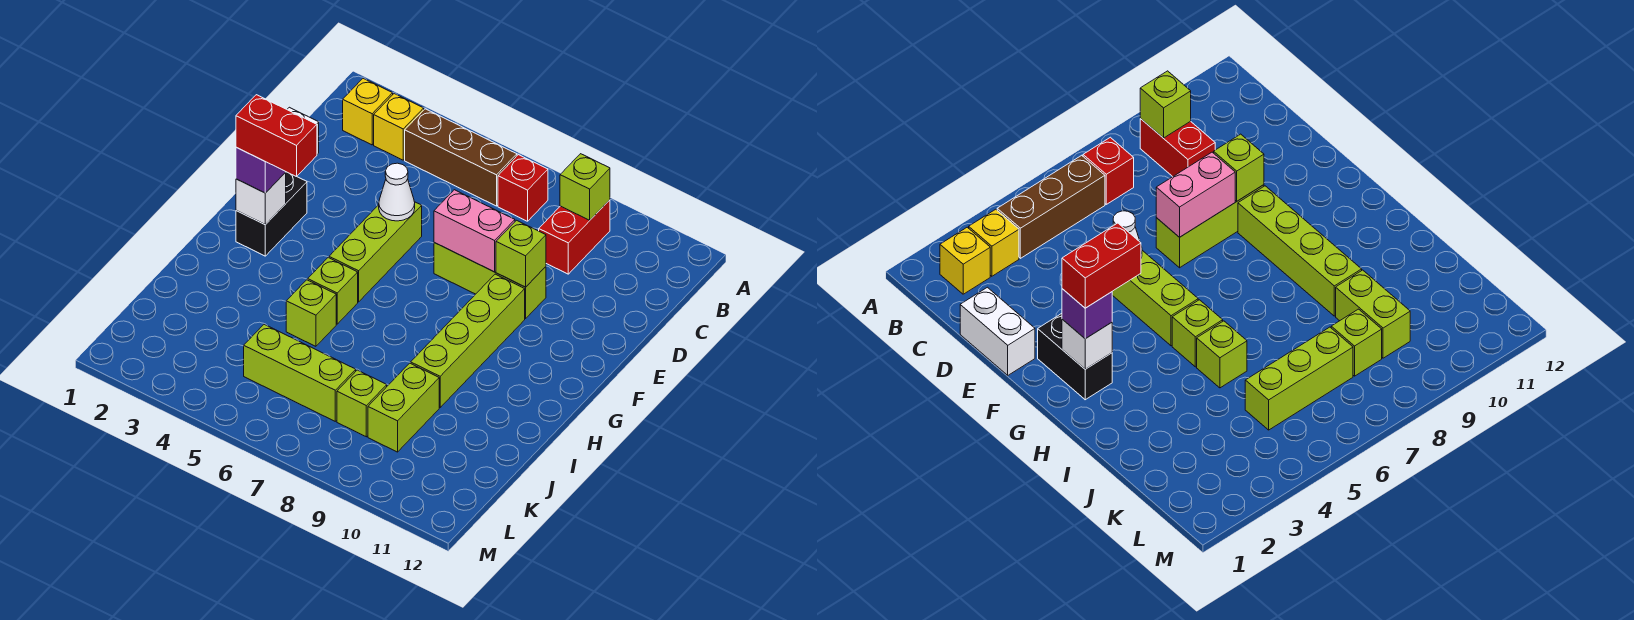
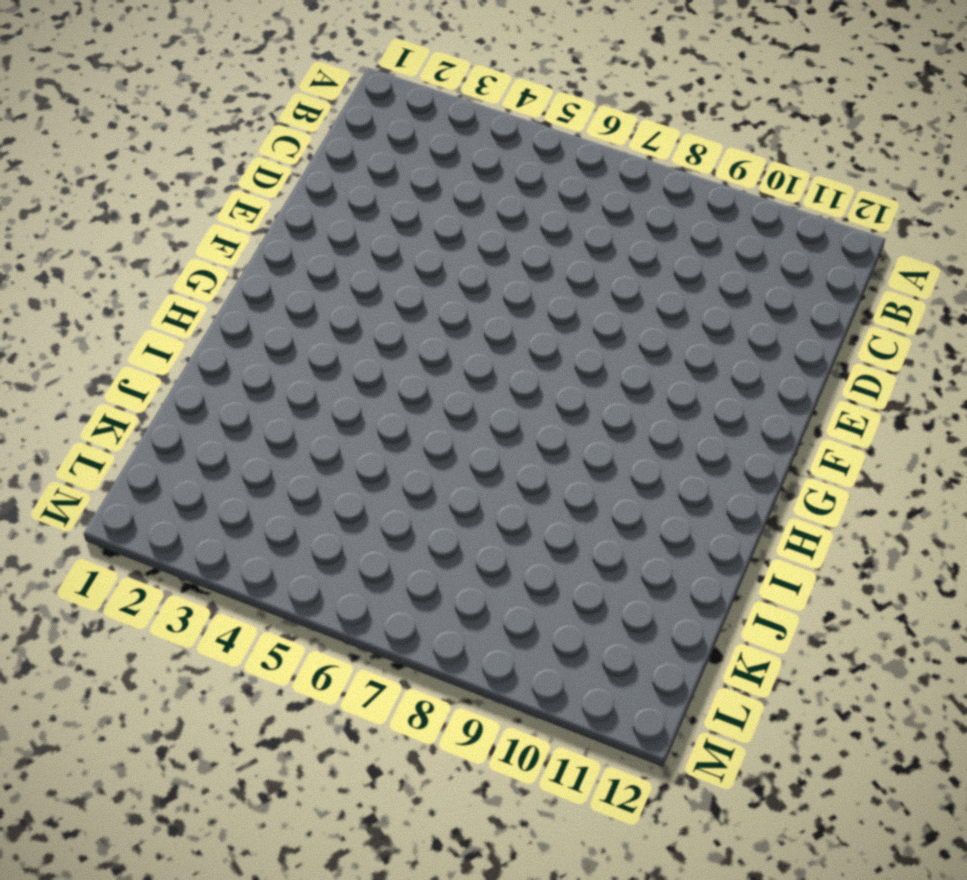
none -> yellow 1x1 brick [343,78,393,145]
none -> yellow 1x1 brick [374,94,424,160]
none -> brown 1x3 brick [405,109,517,206]

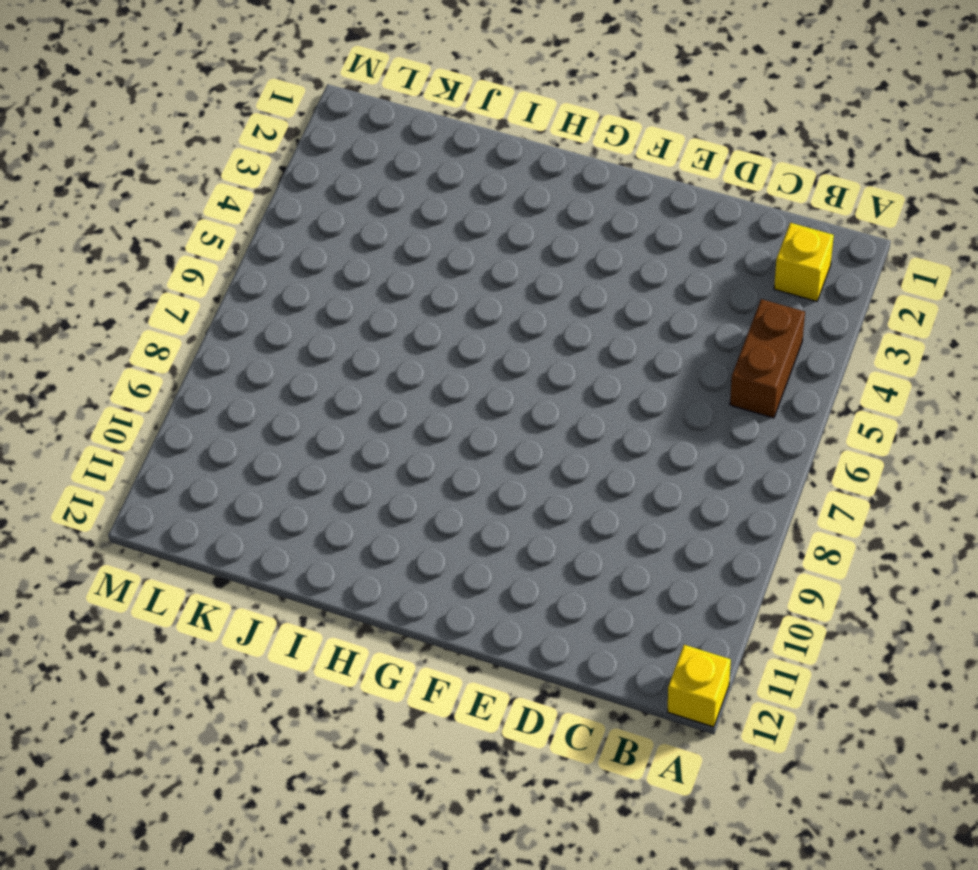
yellow 1x1 brick [668,645,731,727] -> yellow 1x1 brick moved to [374,94,424,160]
brown 1x2 brick [730,299,805,418] -> brown 1x3 brick [405,109,517,206]
none -> red 1x1 brick [498,155,548,221]
none -> red 1x2 brick [539,200,610,274]
none -> white 1x2 brick [960,287,1035,375]

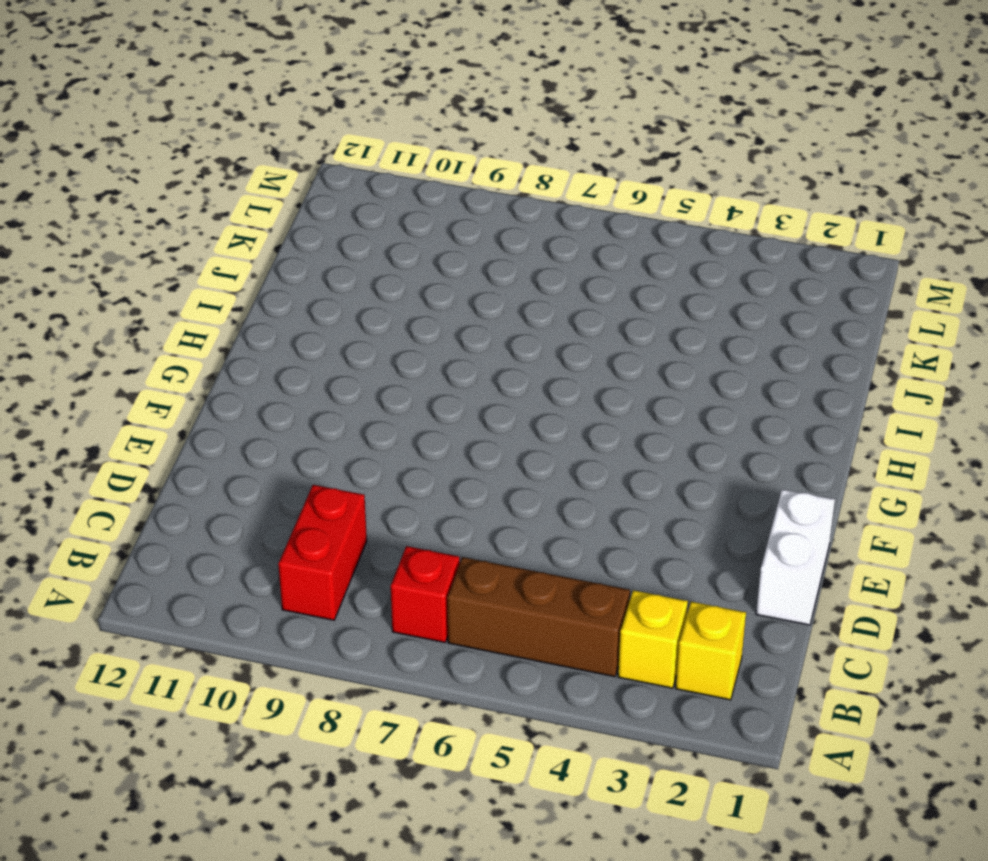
none -> lime 1x3 brick [329,202,422,302]
none -> lime 1x3 brick [434,243,546,319]
none -> black 1x2 brick [236,172,307,256]

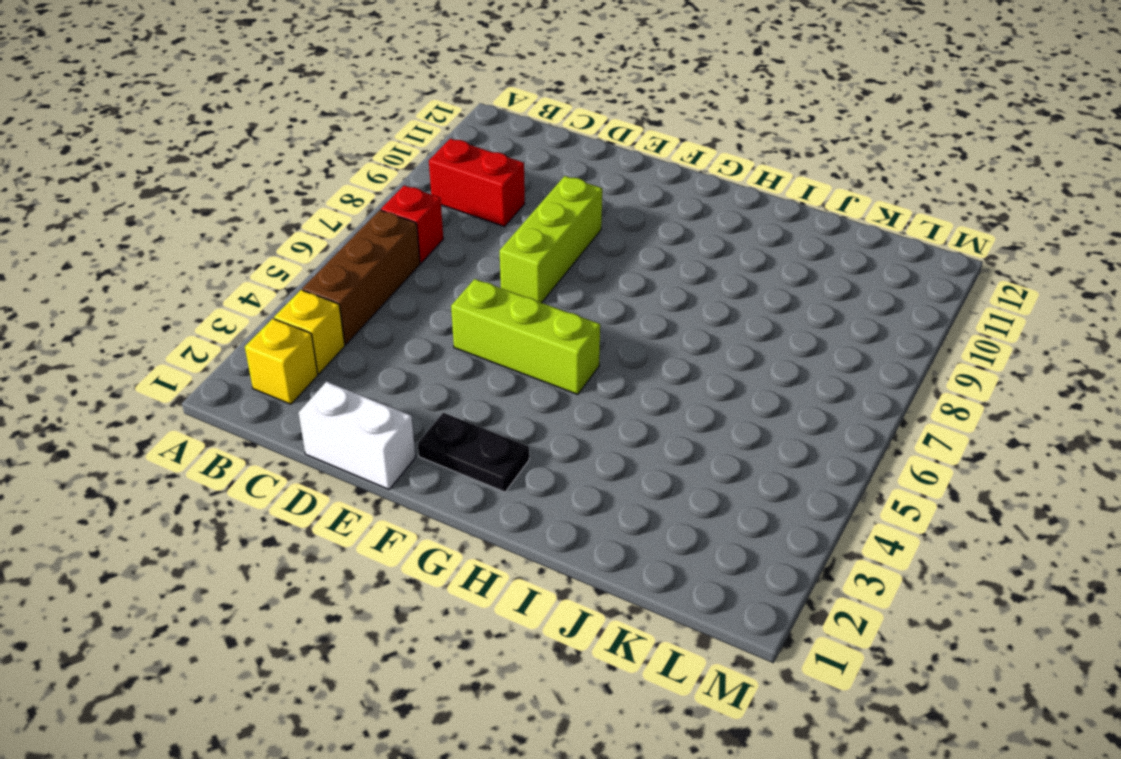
black 1x2 plate [418,413,529,492] -> black 1x2 brick [236,172,307,256]
none -> lime 1x4 brick [411,274,525,407]
none -> lime 1x1 brick [308,258,358,324]
none -> lime 1x1 brick [286,280,336,346]

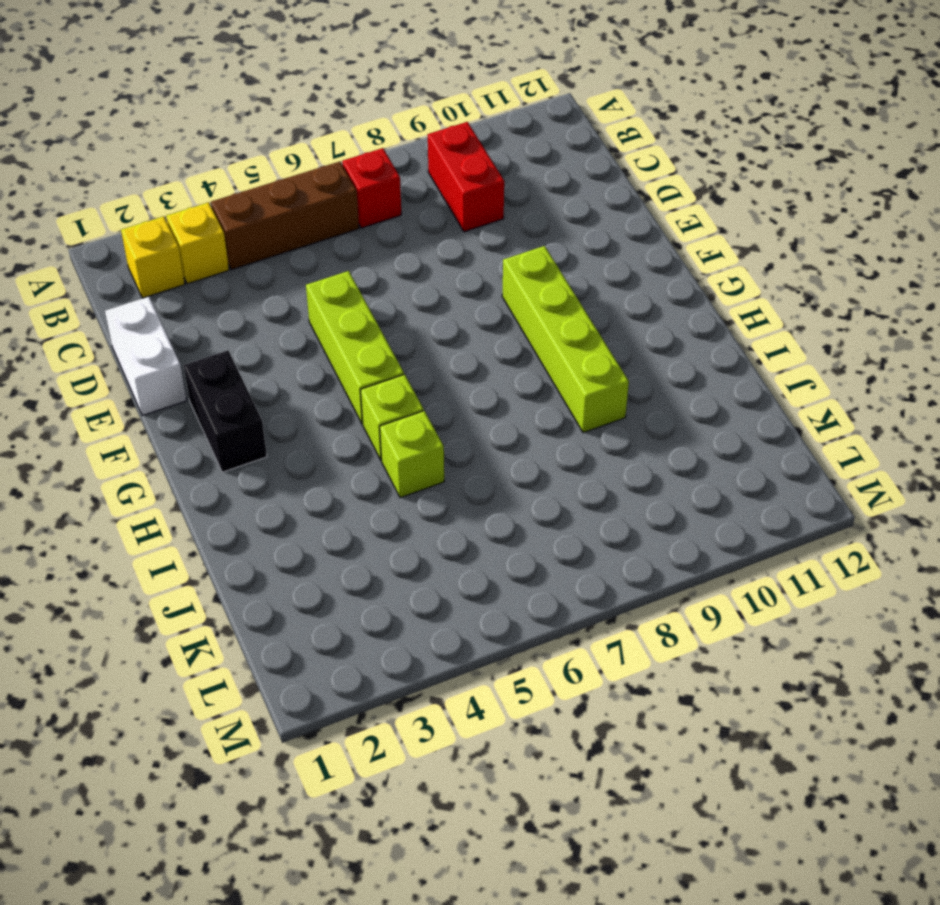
none -> lime 1x3 brick [434,243,546,319]
none -> lime 1x2 brick [368,363,439,452]
none -> lime 1x3 brick [244,324,356,421]

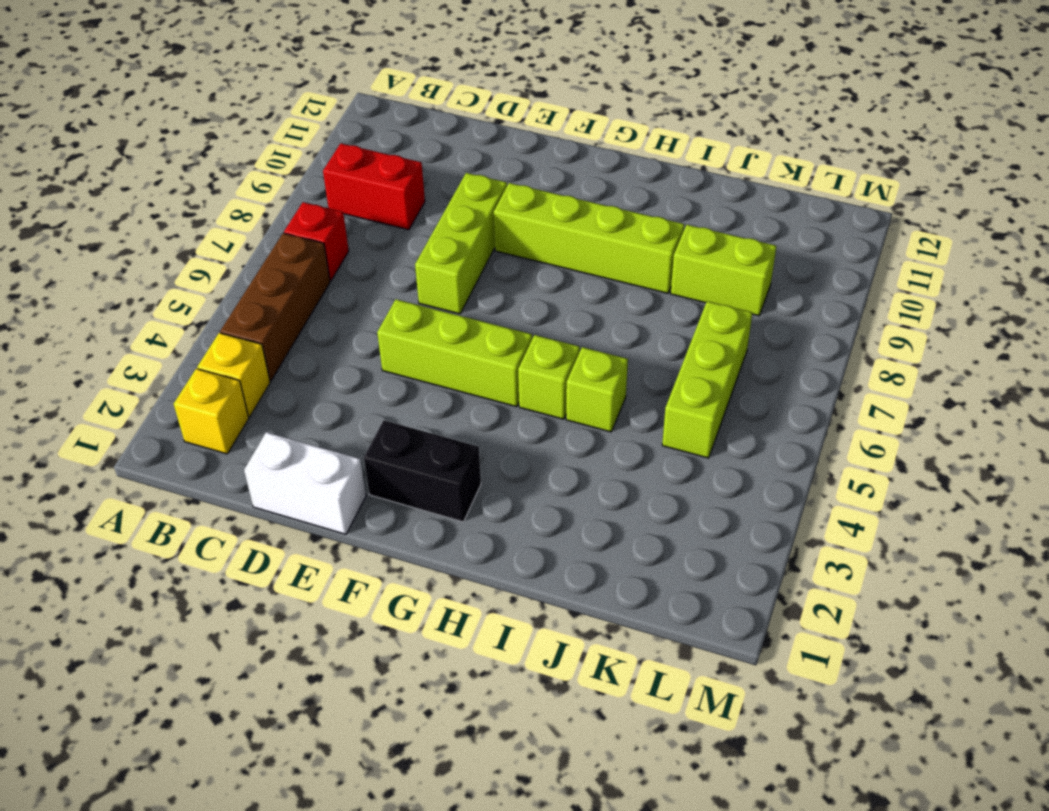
none -> lime 1x1 brick [337,370,387,437]
none -> lime 1x1 brick [560,154,610,220]
none -> white 1x1 cone [379,163,415,221]

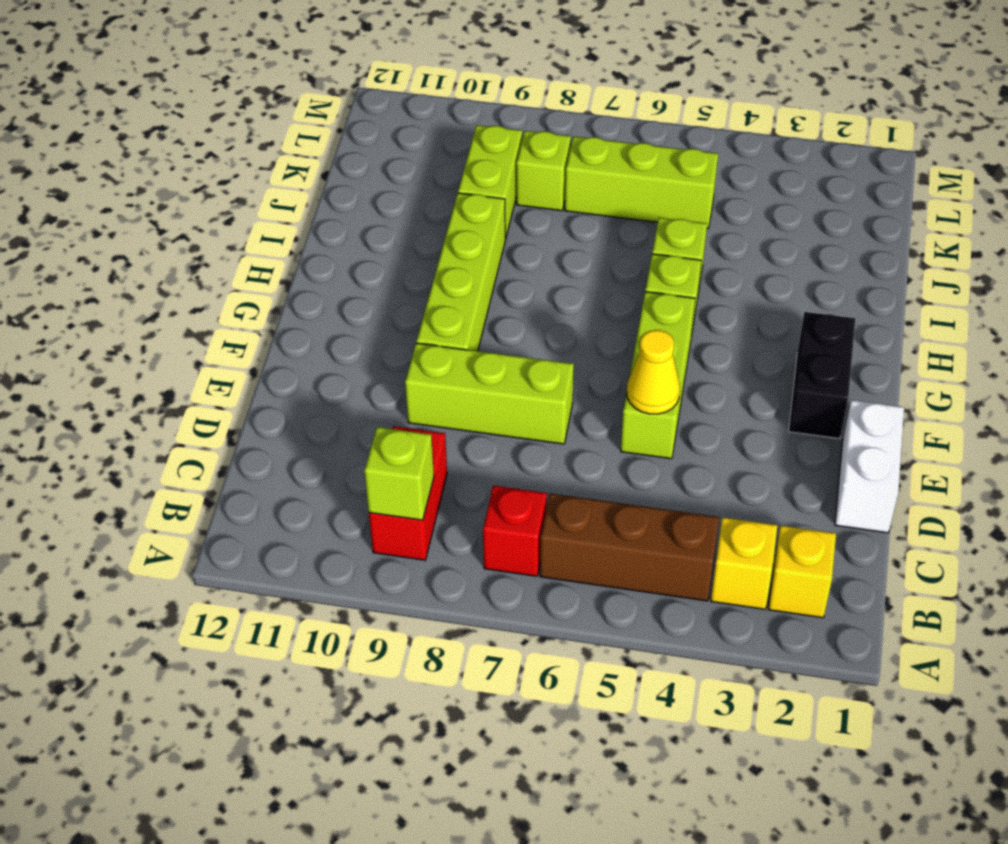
yellow 1x1 cone [627,330,680,414] -> white 1x1 cone [379,163,415,221]
none -> pink 1x2 brick [434,190,515,272]
none -> lime 1x1 brick [496,220,546,287]
none -> white 1x1 brick [236,173,286,225]

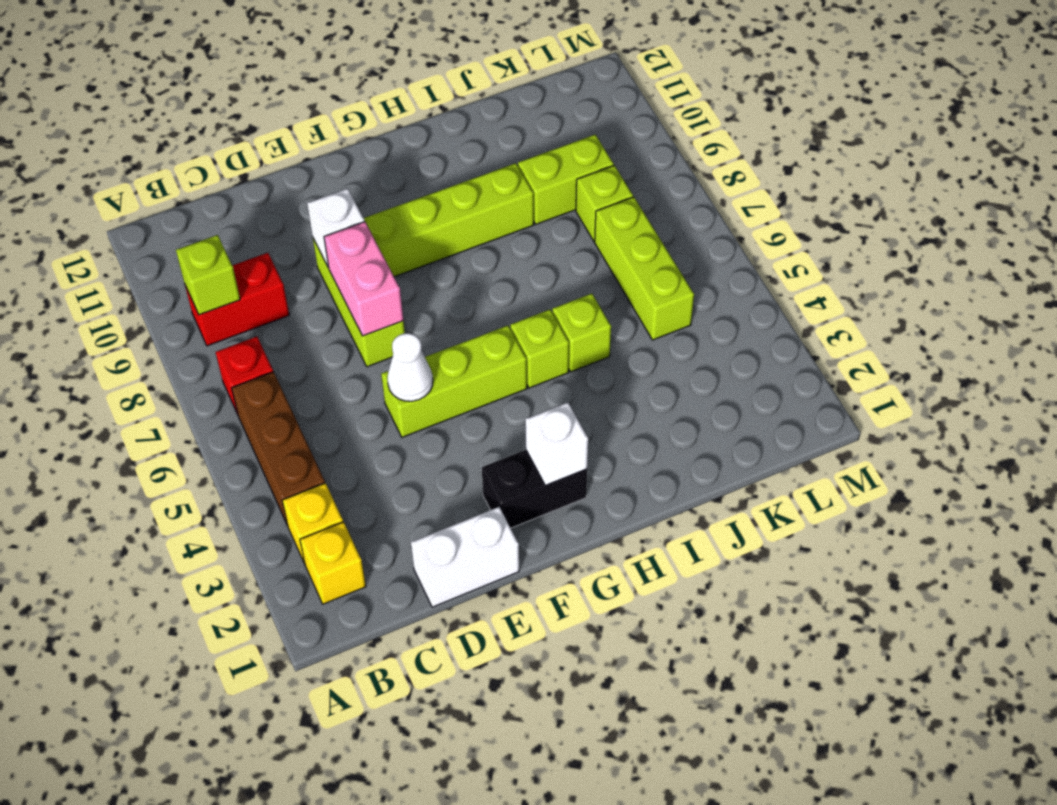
white 1x1 brick [307,188,365,268] -> lime 1x1 brick [496,220,546,287]
none -> purple 1x1 brick [236,147,286,193]
none -> red 1x2 brick [236,95,317,177]

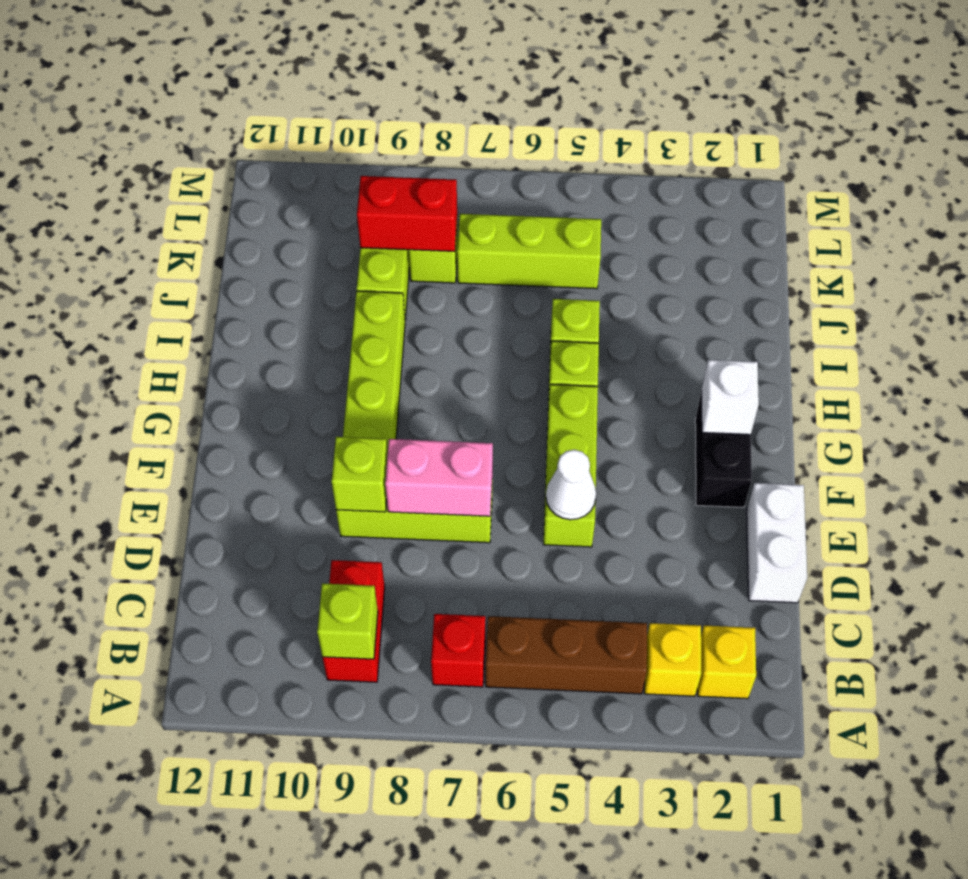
red 1x2 brick [357,176,457,251] -> red 1x2 brick moved to [236,95,317,177]
none -> purple 1x1 brick [236,147,286,193]

